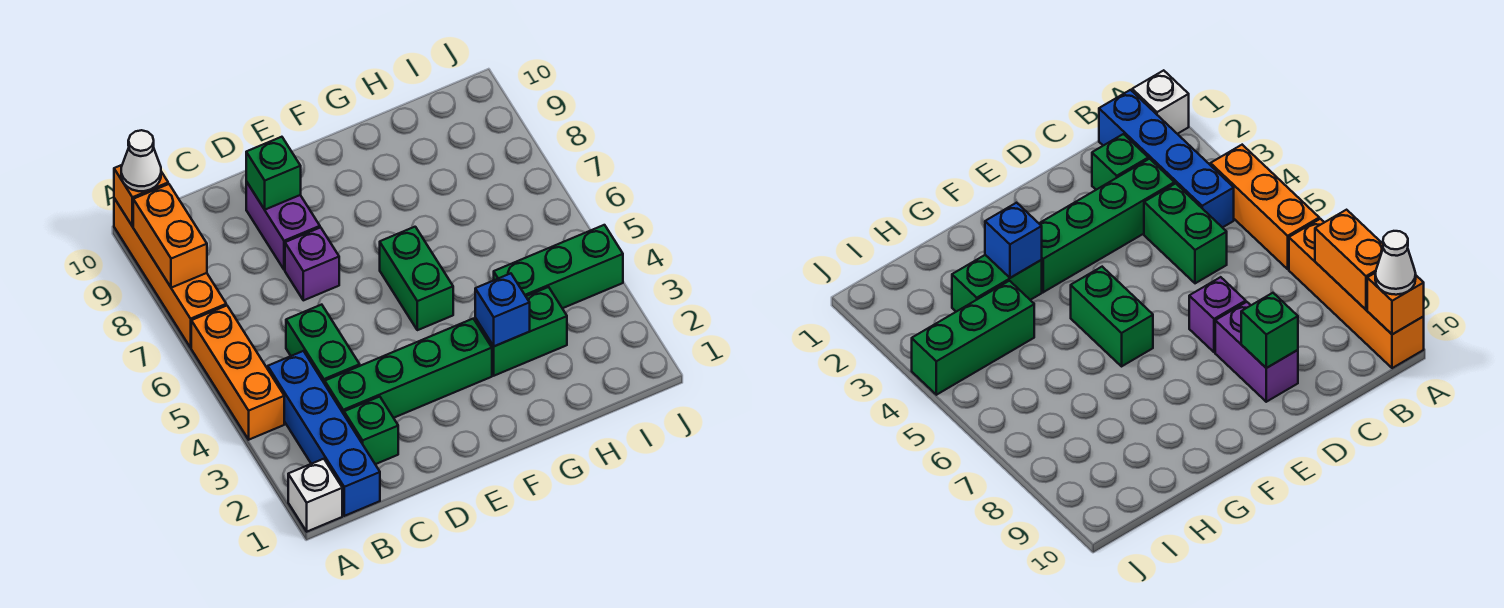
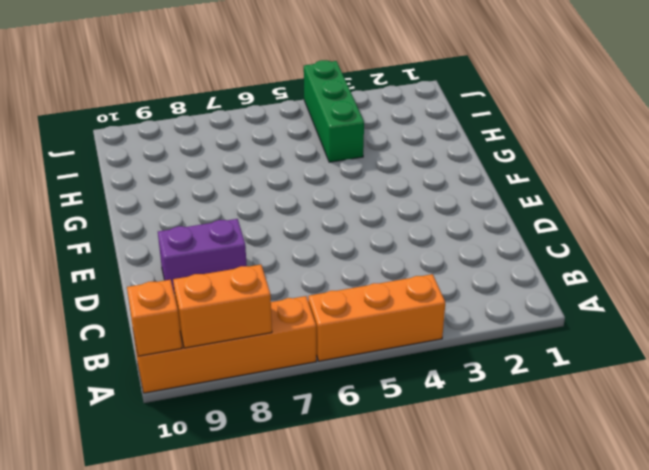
none -> white 1x1 brick [288,459,342,532]
none -> blue 1x4 brick [268,351,380,516]
none -> green 1x1 brick [344,397,398,464]

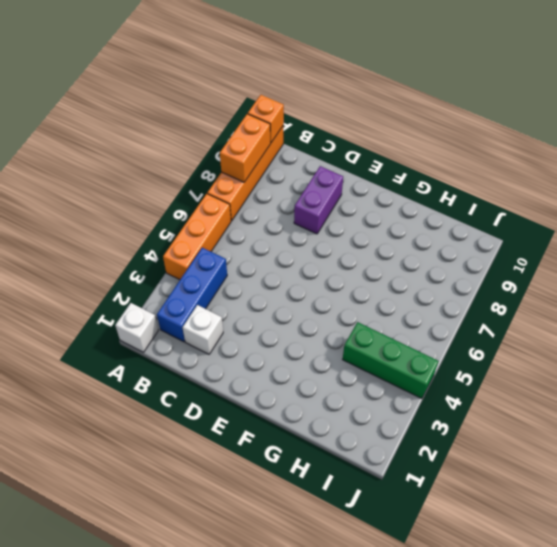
blue 1x3 brick [157,248,227,342] -> blue 1x4 brick [268,351,380,516]
white 1x1 brick [183,305,223,354] -> green 1x1 brick [344,397,398,464]
none -> green 1x4 brick [325,319,492,418]
none -> green 1x2 brick [286,305,360,384]
none -> purple 1x1 brick [285,227,339,300]

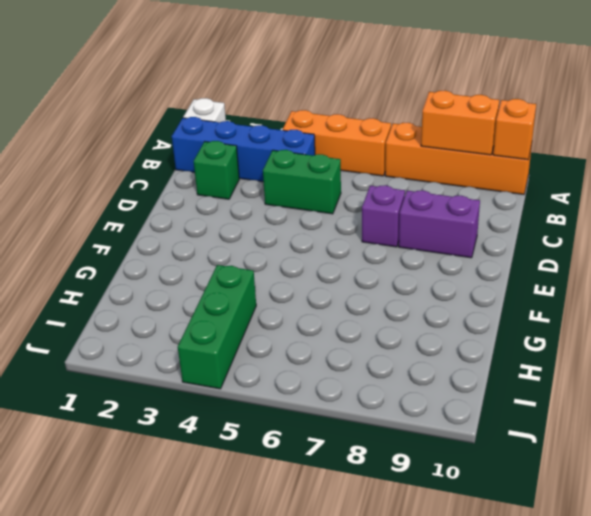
none -> green 1x4 brick [325,319,492,418]
none -> green 1x2 brick [380,227,453,330]
none -> green 1x2 brick [475,287,567,376]

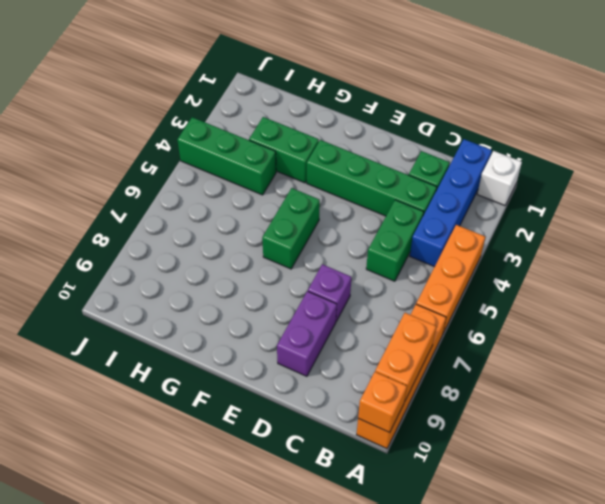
none -> green 1x1 brick [246,137,301,210]
none -> blue 1x1 brick [475,273,530,346]
none -> white 1x1 cone [121,130,161,191]

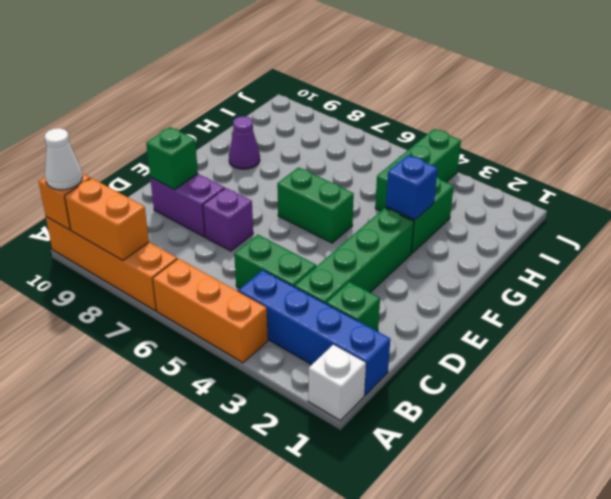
purple 1x1 cone [229,116,260,169] -> none

